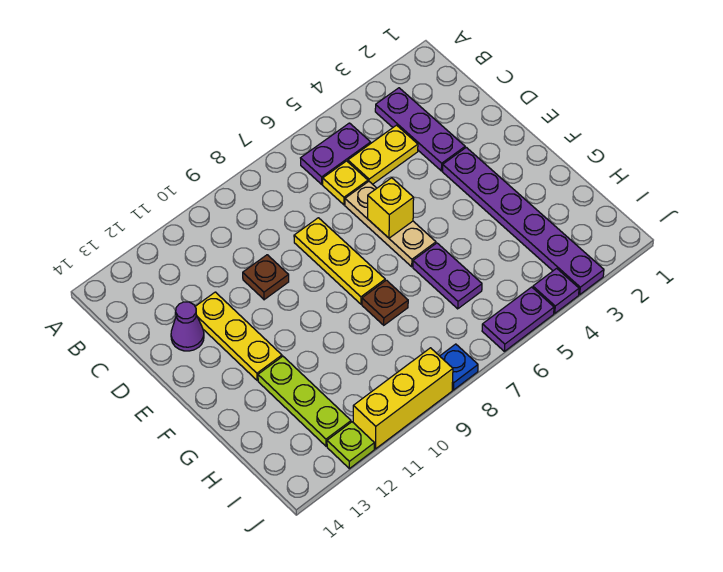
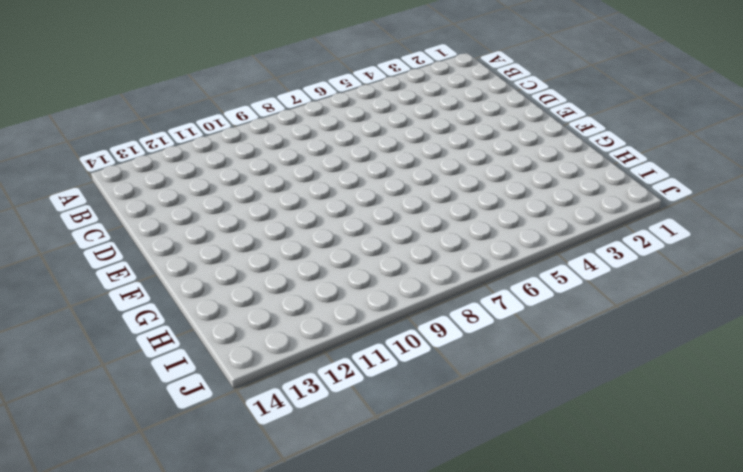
none -> purple 1x3 plate [375,88,465,171]
none -> purple 1x2 plate [301,123,371,184]
none -> yellow 1x2 plate [348,125,418,184]

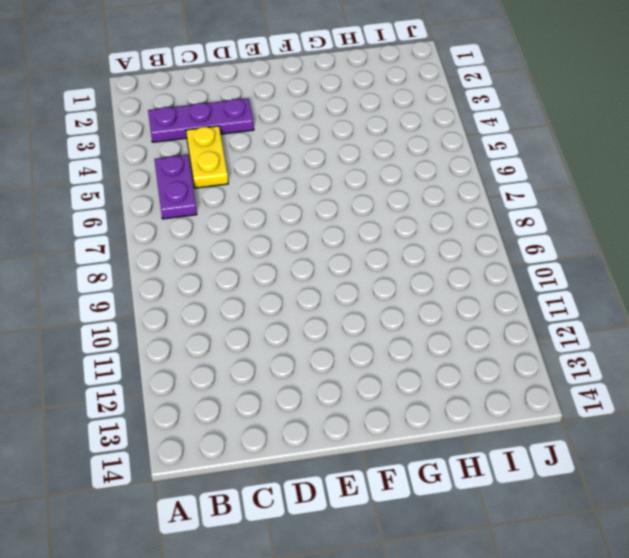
none -> yellow 1x1 plate [323,161,368,205]
none -> tan 1x3 plate [345,181,436,267]
none -> yellow 1x3 plate [294,218,385,304]

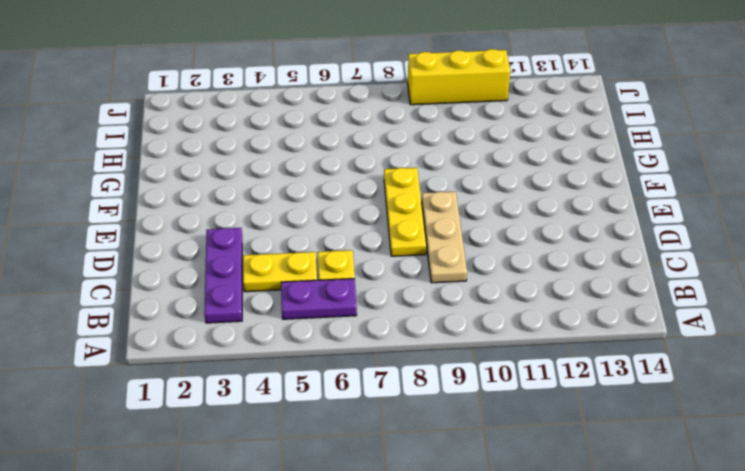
tan 1x3 plate [422,192,467,283] -> tan 1x3 plate moved to [345,181,436,267]
none -> brown 1x1 plate [243,255,289,300]
none -> yellow 1x3 plate [195,292,282,381]
none -> purple 1x1 cone [171,302,204,351]

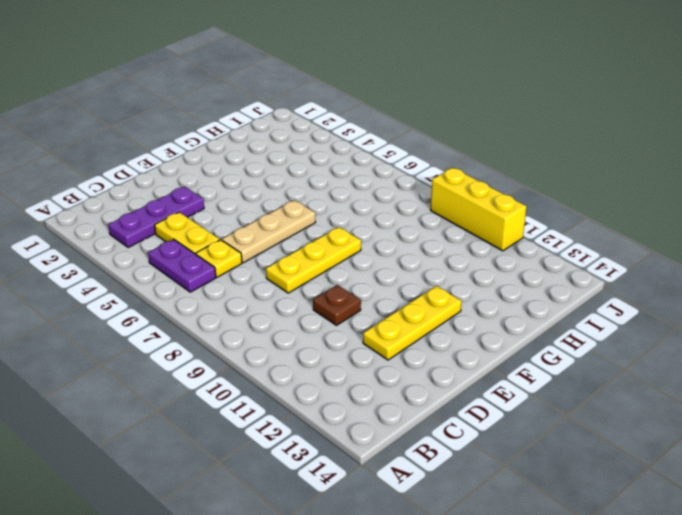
none -> purple 1x1 cone [171,302,204,351]
none -> purple 1x6 plate [443,147,604,294]
none -> purple 1x2 plate [413,243,482,309]

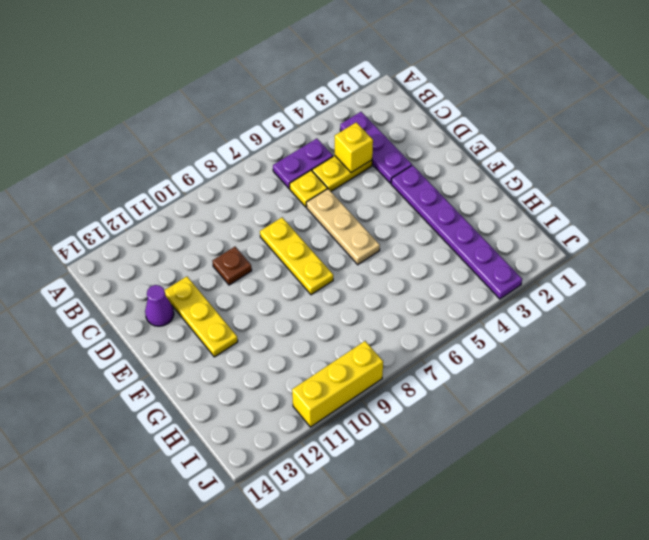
yellow 1x1 brick [335,122,373,173] -> yellow 1x1 brick moved to [368,178,414,238]
none -> purple 1x2 plate [413,243,482,309]
none -> brown 1x1 plate [362,280,408,325]
none -> lime 1x3 plate [258,356,351,446]

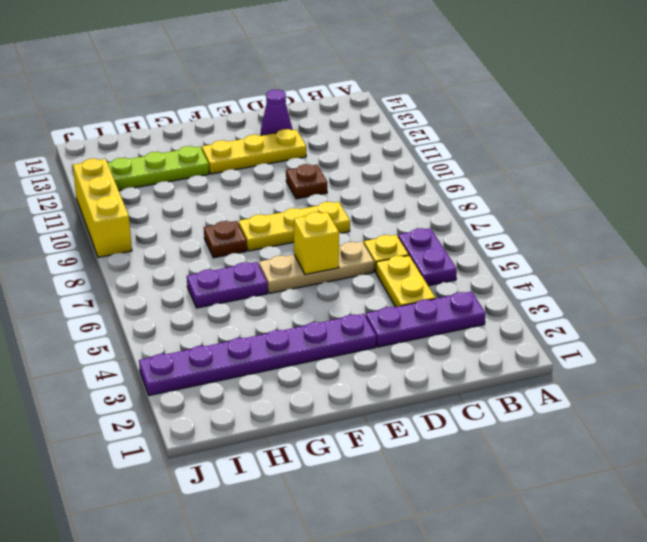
none -> purple 1x1 plate [533,268,579,313]
none -> purple 1x2 plate [482,287,554,351]
none -> blue 1x1 plate [440,344,478,390]

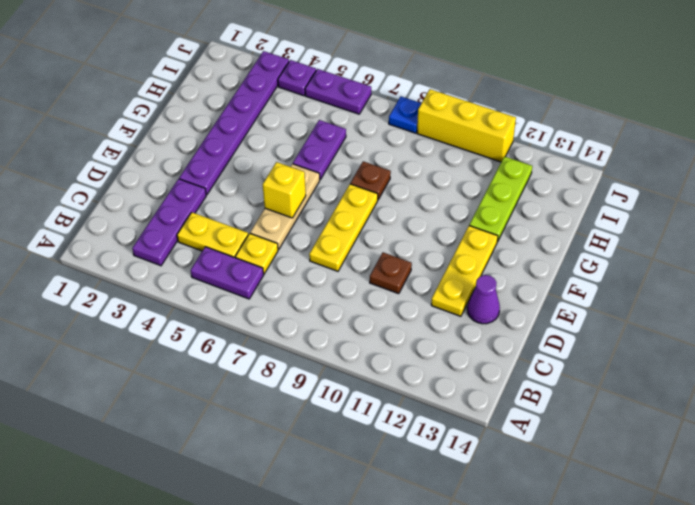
none -> lime 1x1 plate [327,422,374,469]

